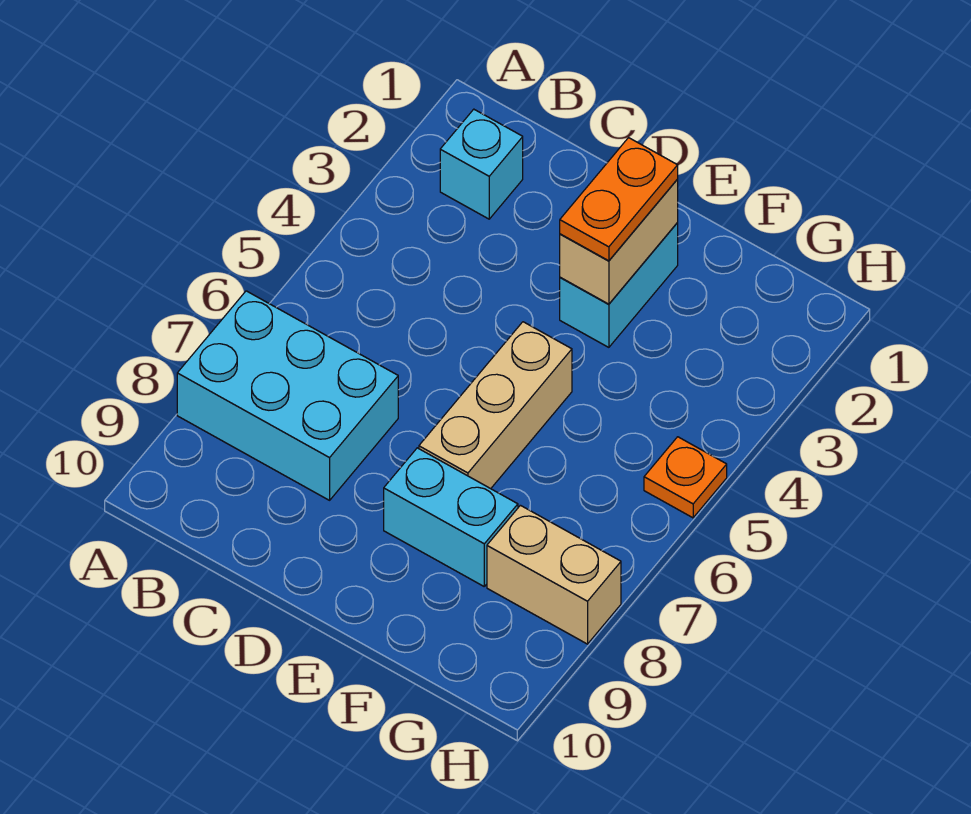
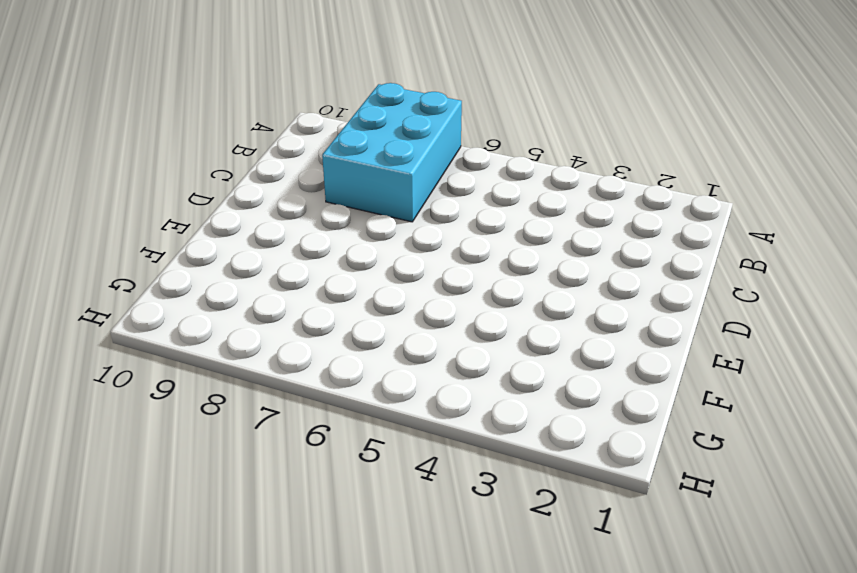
none -> cyan 1x1 brick [440,109,523,219]
none -> cyan 1x2 brick [560,223,678,347]

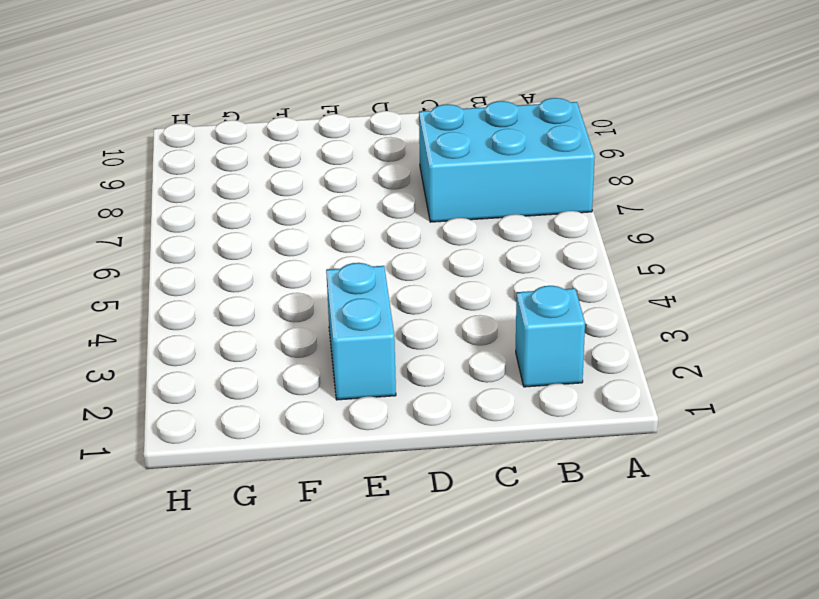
none -> tan 1x3 brick [419,322,572,489]
none -> cyan 1x2 brick [384,448,518,586]

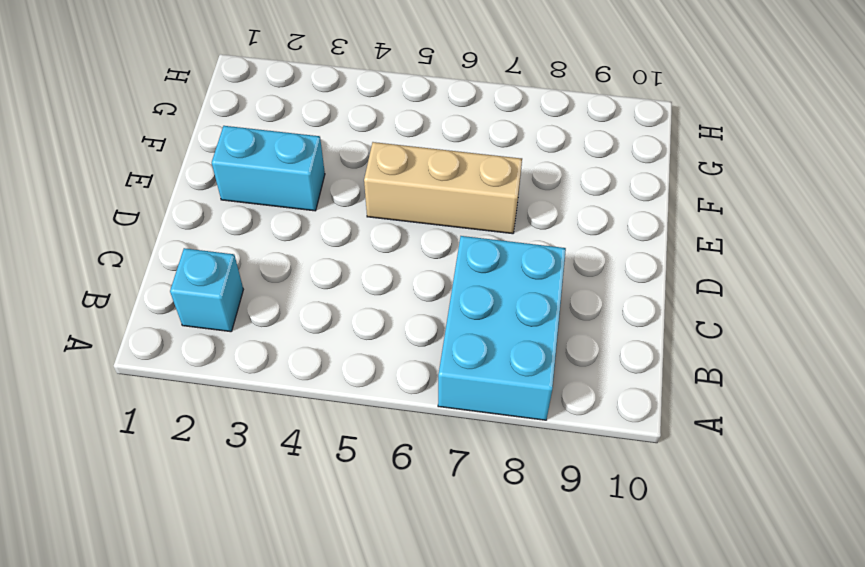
none -> cyan 1x2 brick [384,448,518,586]
none -> tan 1x2 brick [487,505,621,644]

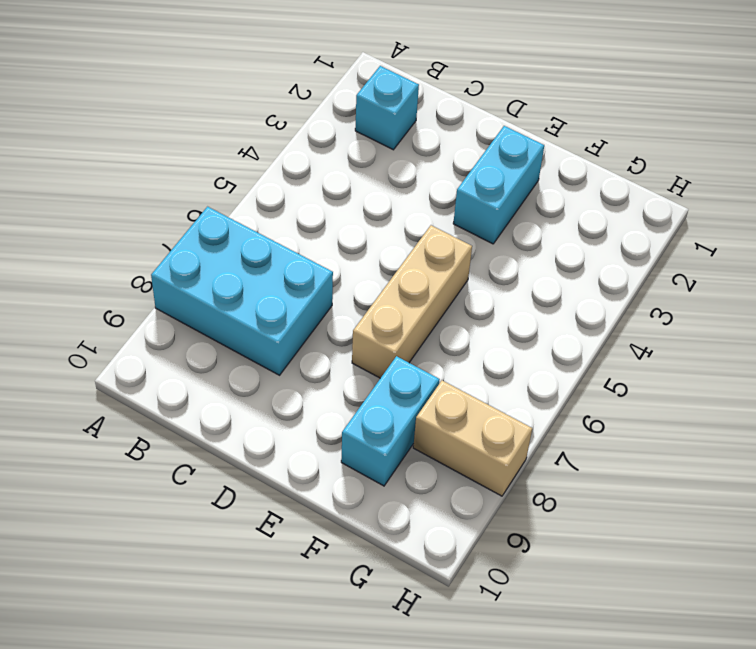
cyan 1x2 brick [341,356,440,486] -> cyan 1x2 brick turned to [384,448,518,586]
none -> orange 1x1 plate [644,437,727,518]
none -> tan 1x2 brick [560,180,678,304]

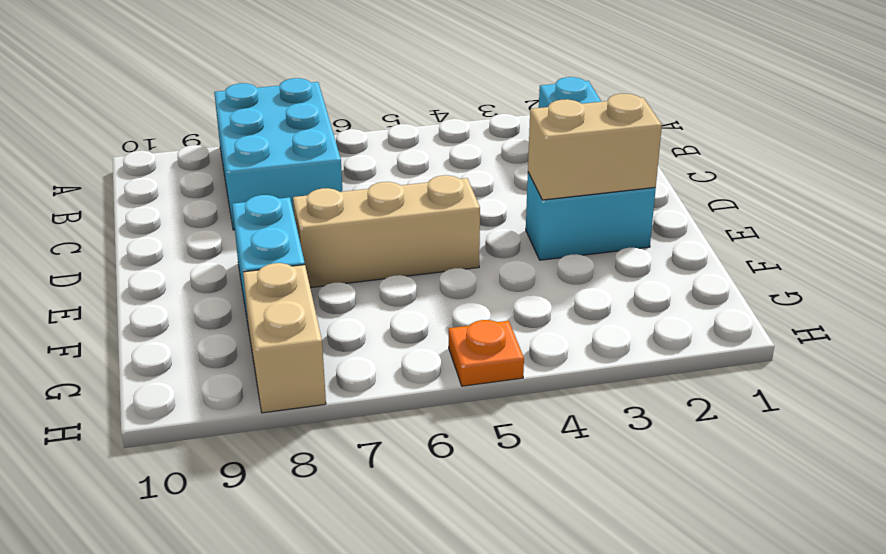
none -> orange 1x2 plate [560,138,678,261]

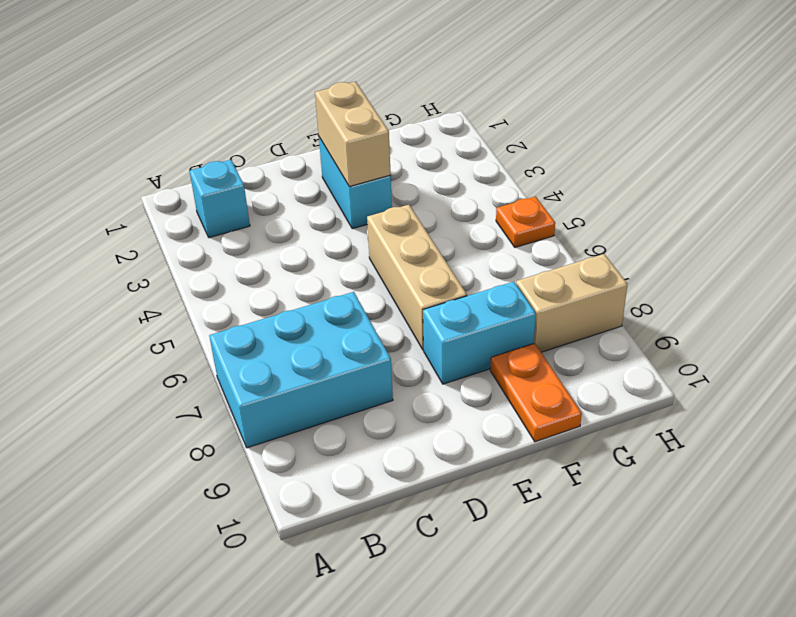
orange 1x2 plate [490,343,582,442] -> orange 1x2 plate moved to [560,138,678,261]

